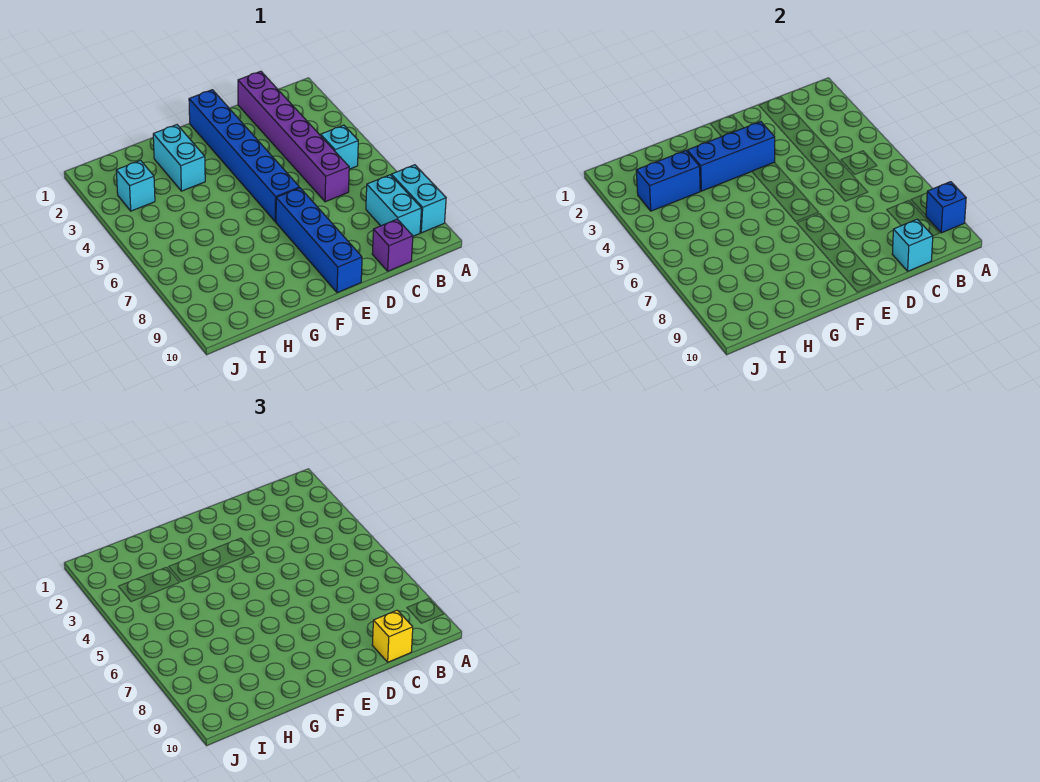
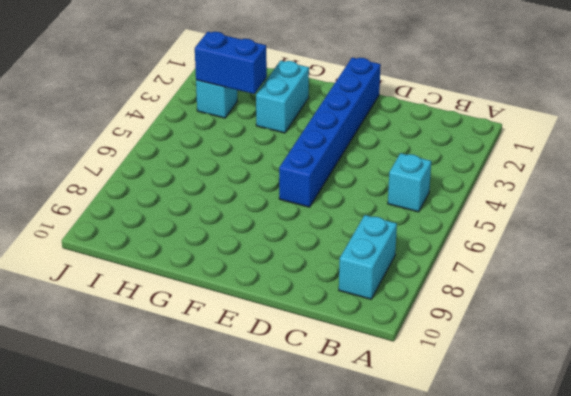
none -> cyan 1x2 brick [391,165,446,233]
none -> purple 1x6 brick [238,71,349,202]
none -> purple 1x1 brick [372,219,413,271]

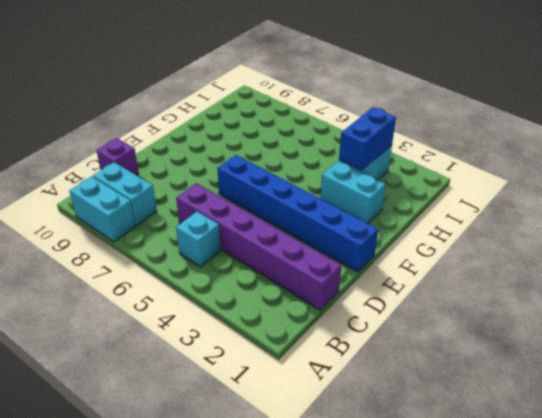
none -> blue 1x4 brick [276,188,362,293]
none -> blue 1x1 brick [926,182,966,233]
none -> cyan 1x1 brick [892,219,933,271]

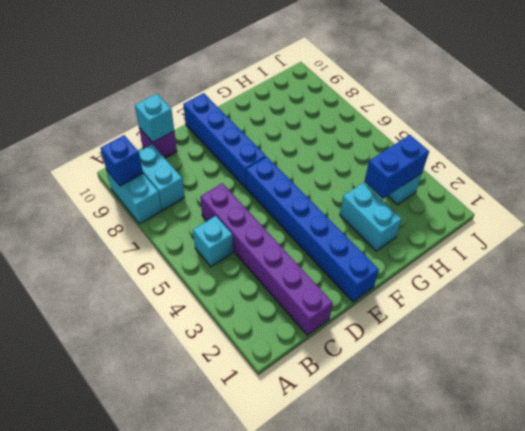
none -> blue 1x3 brick [687,122,775,191]
none -> yellow 1x1 brick [372,610,413,662]

